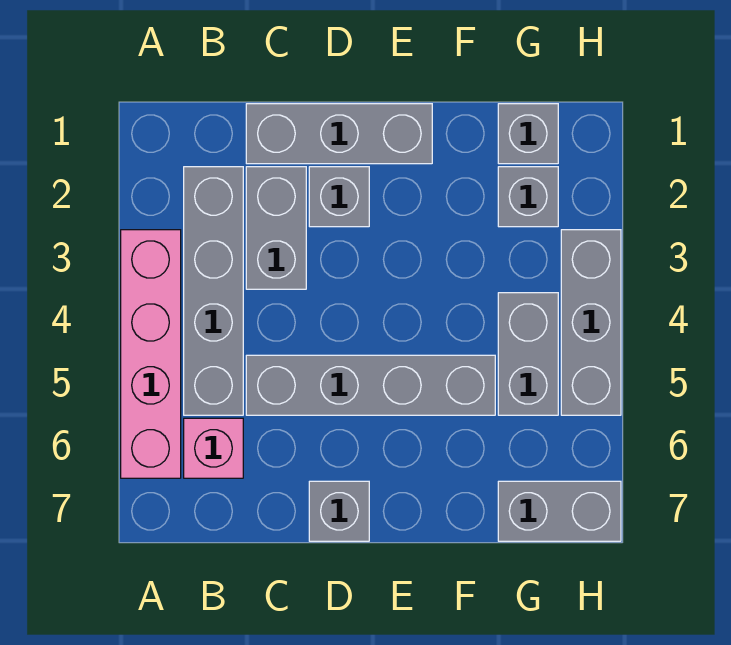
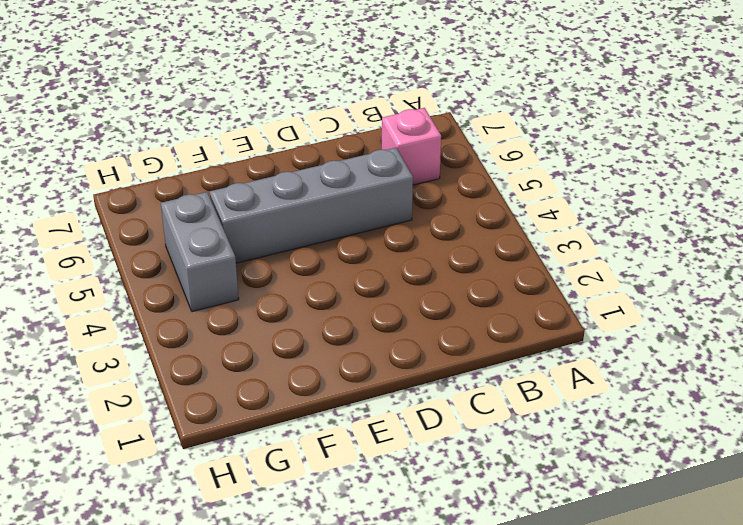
none -> pink 1x4 brick [121,230,181,478]
none -> grey 1x4 brick [184,167,243,415]
none -> grey 1x3 brick [246,104,432,164]

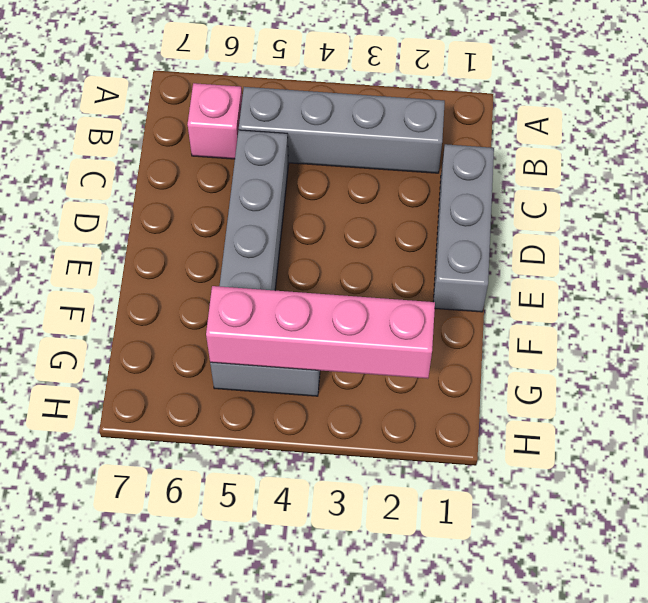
pink 1x4 brick [206,286,435,379] -> pink 1x4 brick moved to [121,230,181,478]
none -> grey 1x2 brick [246,167,306,289]
none -> grey 1x1 brick [309,167,369,227]
none -> grey 1x1 brick [309,481,369,541]

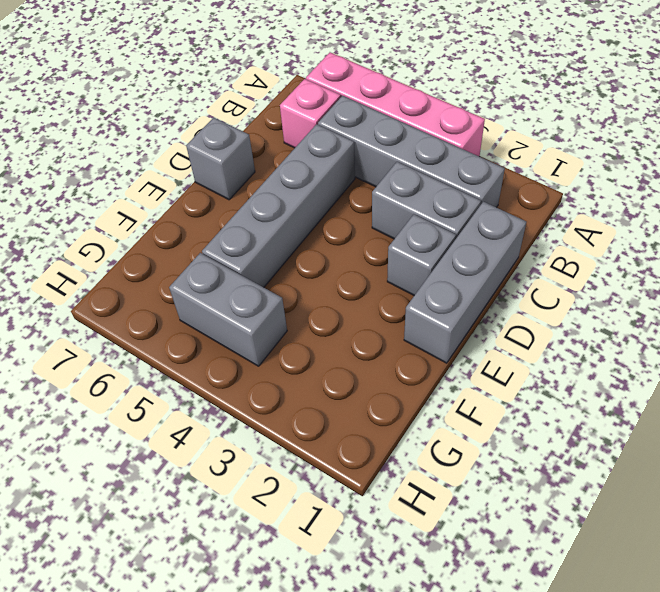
none -> grey 1x1 brick [498,104,558,164]
none -> grey 1x1 brick [498,167,558,227]
none -> grey 1x2 brick [498,481,621,541]

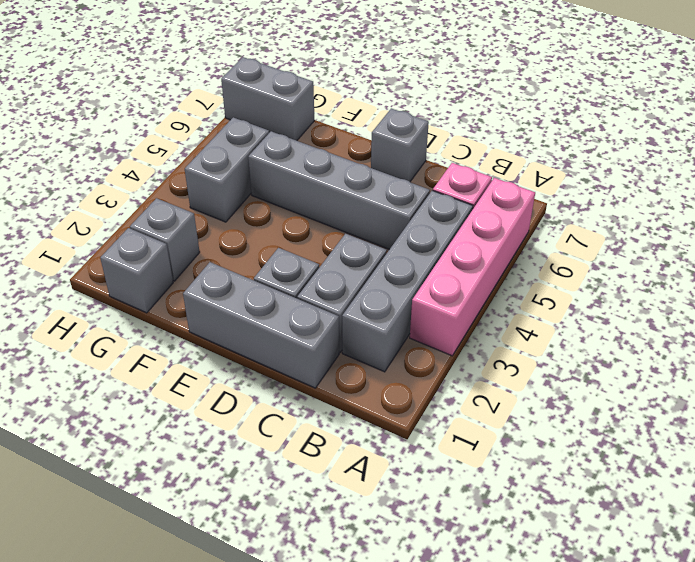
none -> grey 1x3 brick [561,230,621,415]

